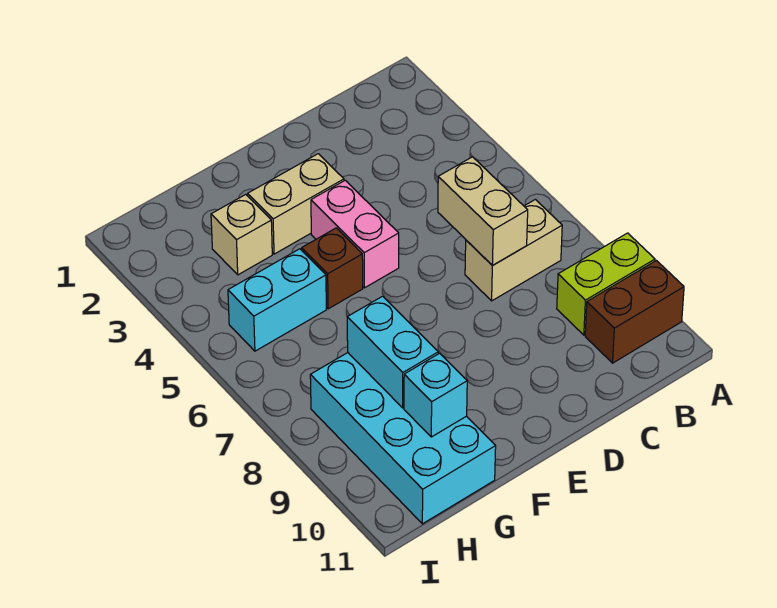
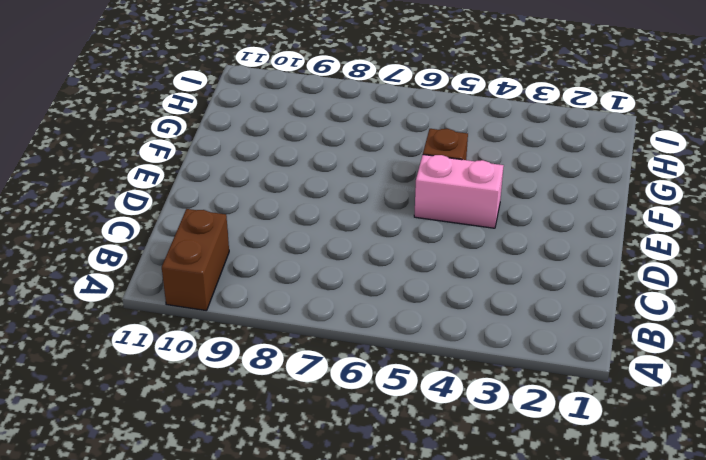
none -> lime 1x2 brick [557,233,655,335]
none -> tan 1x2 brick [465,200,562,301]
none -> tan 1x2 brick [248,154,344,254]

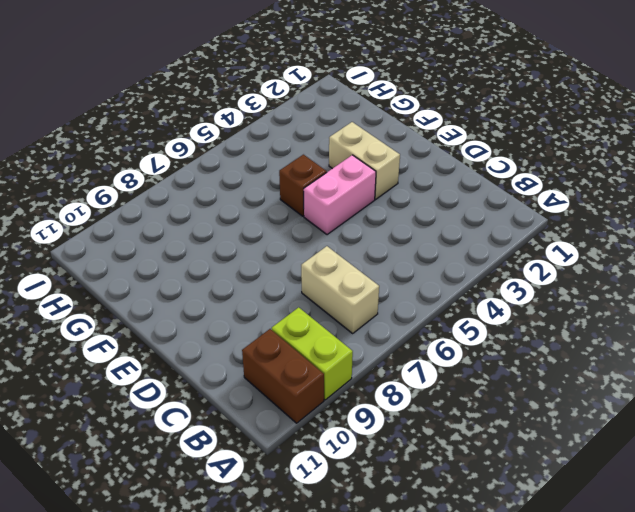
none -> tan 1x1 brick [211,194,272,275]
none -> cyan 1x2 brick [228,249,326,351]
none -> cyan 2x4 brick [310,353,496,524]

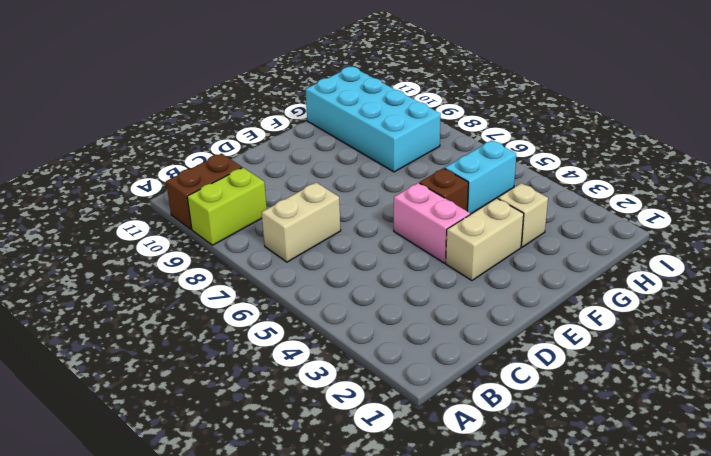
none -> tan 1x2 brick [438,157,528,266]
none -> cyan 1x2 brick [347,296,438,408]
none -> cyan 1x1 brick [404,353,467,437]

